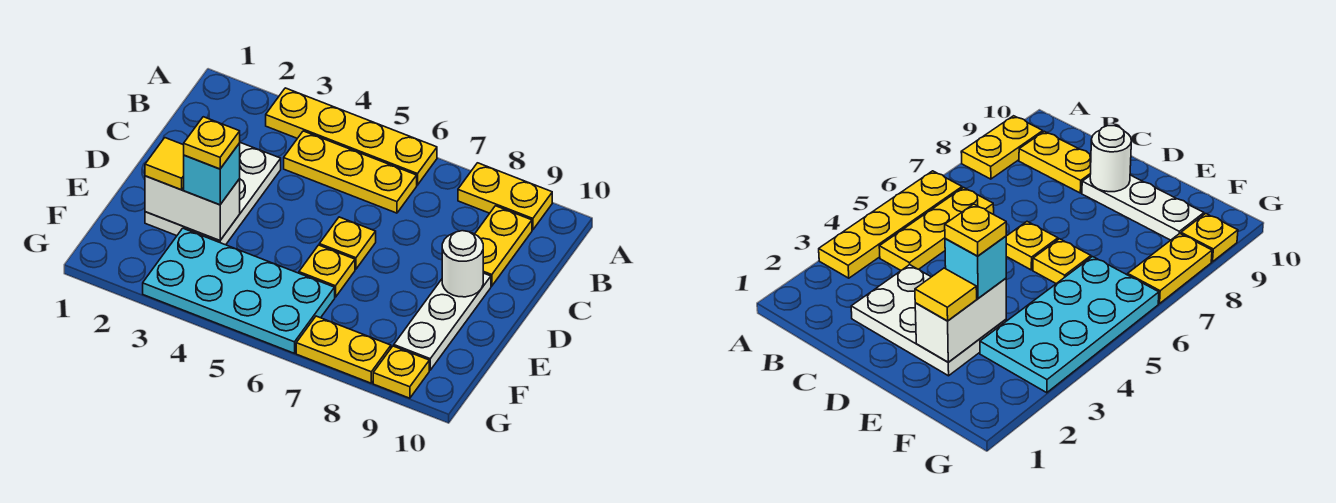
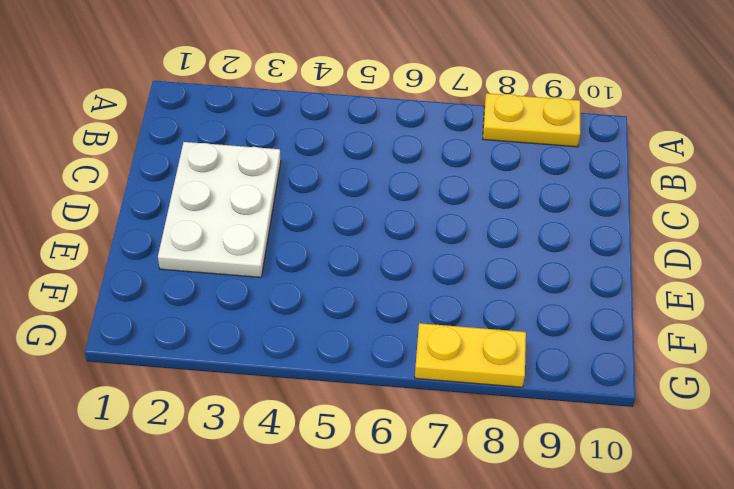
none -> yellow 1x4 plate [266,88,437,185]
none -> yellow 1x3 plate [284,131,417,213]
none -> yellow 1x2 plate [475,206,532,286]

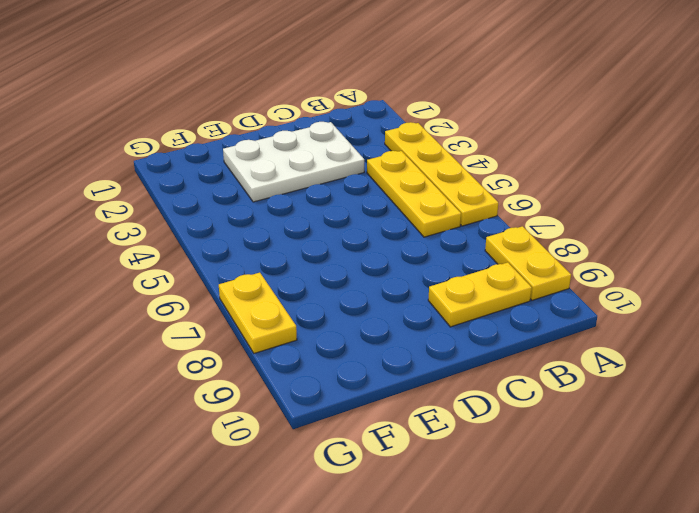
none -> yellow 1x1 plate [319,217,376,269]
none -> white 1x3 plate [394,273,491,370]
none -> yellow 1x1 plate [299,245,355,297]

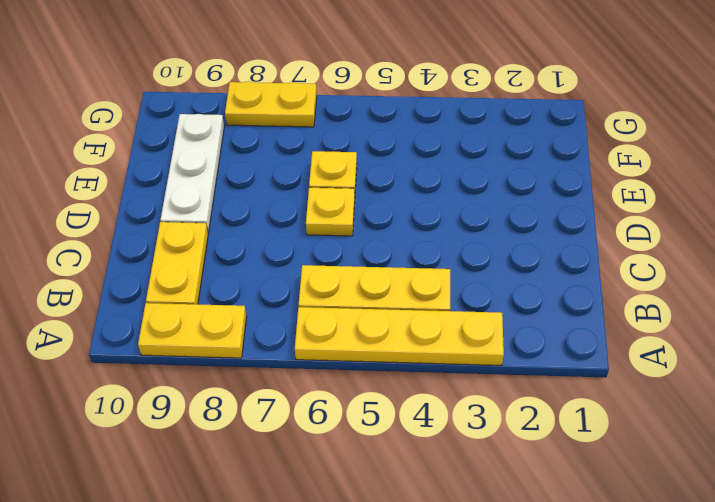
none -> white 2x3 plate [145,143,281,245]
none -> cyan 2x4 plate [143,228,335,353]
none -> yellow 1x1 plate [373,346,429,398]

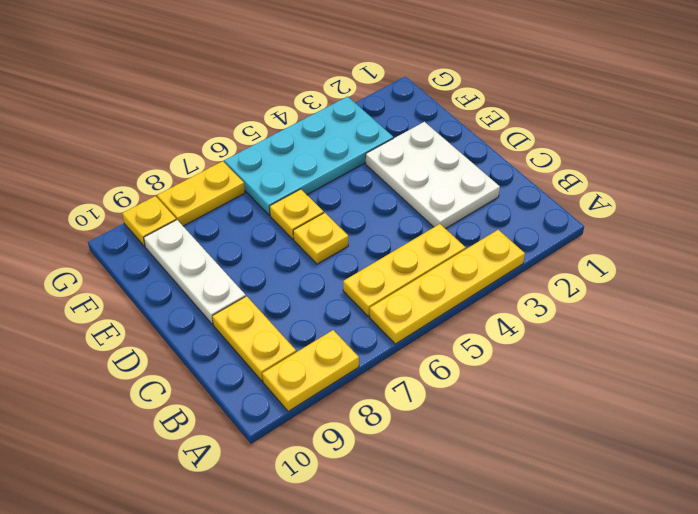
none -> white 1x1 round brick [442,231,483,297]
none -> white 1x2 brick [145,176,240,241]
none -> yellow 1x1 tile [145,138,184,190]

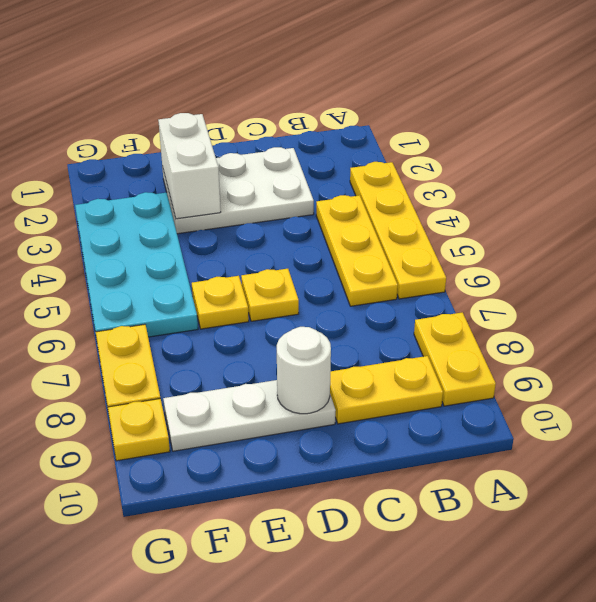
none -> yellow 1x1 tile [145,138,184,190]
none -> cyan 1x1 brick [184,143,240,205]
none -> yellow 1x1 plate [184,117,240,169]

